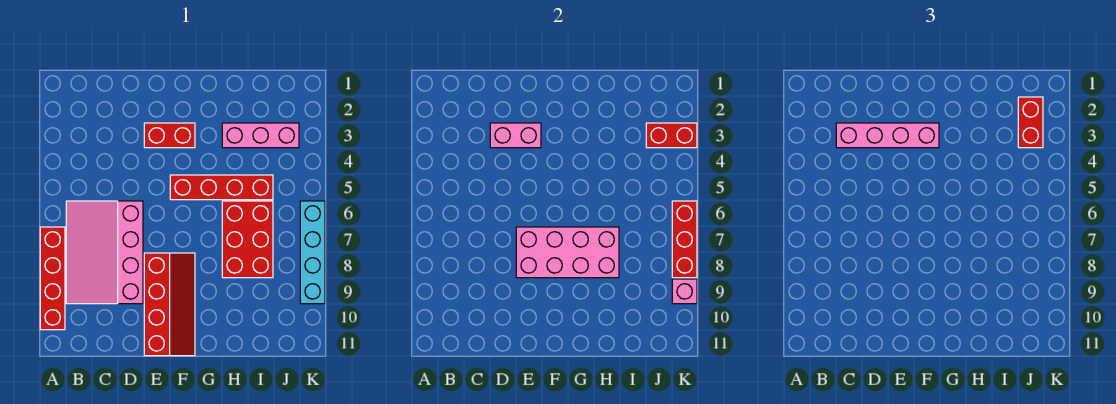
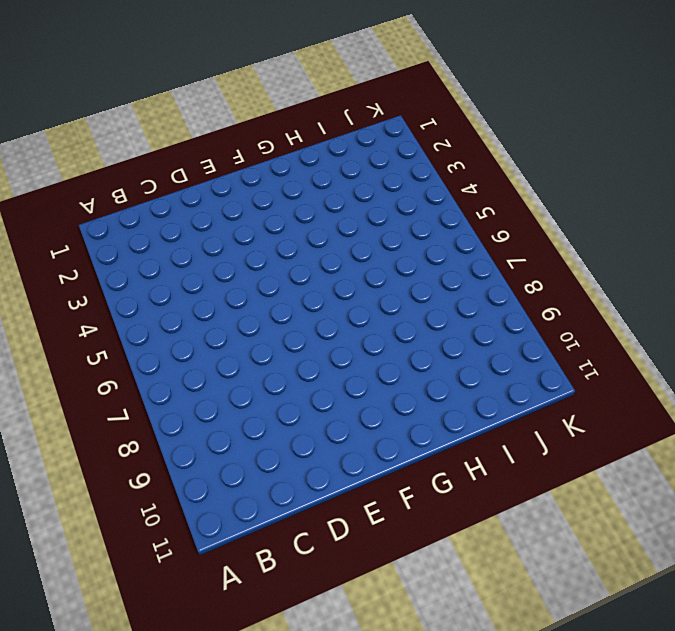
none -> red 1x4 brick [40,227,65,330]
none -> pink 3x4 slope [66,201,143,304]
none -> red 1x2 brick [144,123,195,148]

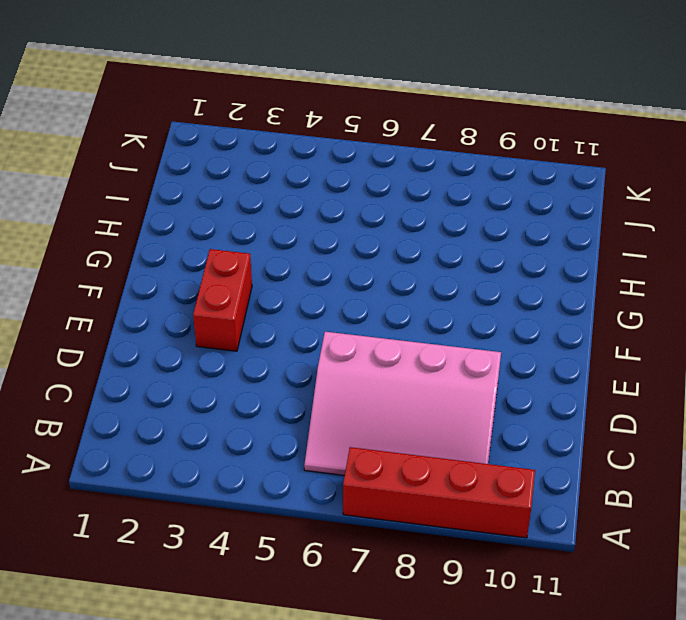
none -> red 2x4 slope [144,253,195,356]
none -> red 1x4 brick [170,175,273,200]
none -> pink 1x3 brick [222,123,299,148]

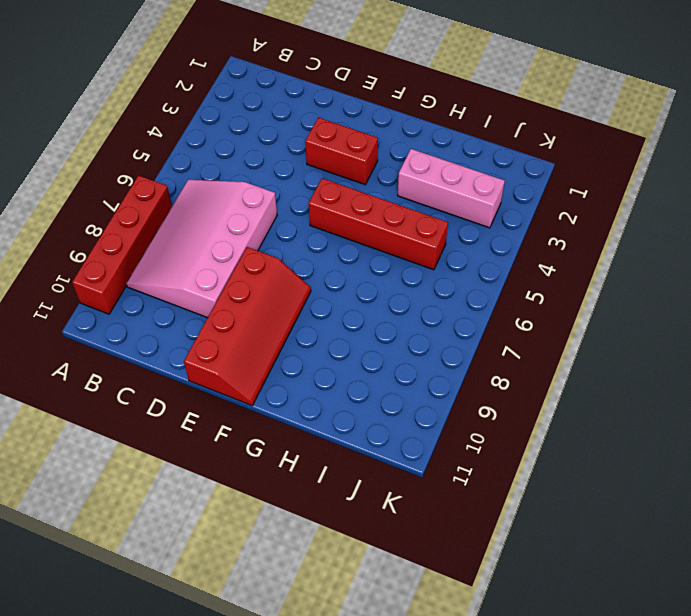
none -> red 2x3 brick [222,201,273,278]
none -> cyan 1x4 brick [300,201,325,304]
none -> pink 1x2 brick [490,123,541,148]

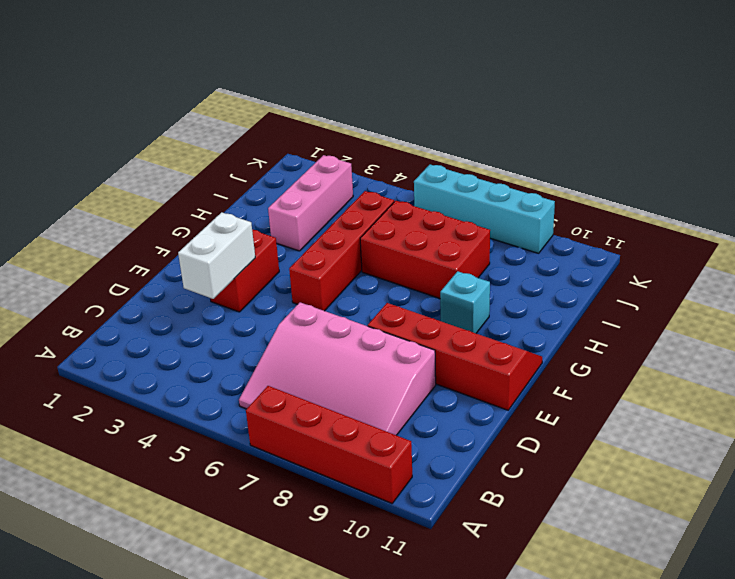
white 1x2 brick [178,212,255,299] -> pink 1x2 brick [490,123,541,148]
cyan 1x1 brick [440,271,490,333] -> none
none -> pink 2x4 brick [516,227,619,278]
none -> red 1x2 brick [646,123,697,148]
none -> red 1x3 brick [672,201,697,278]

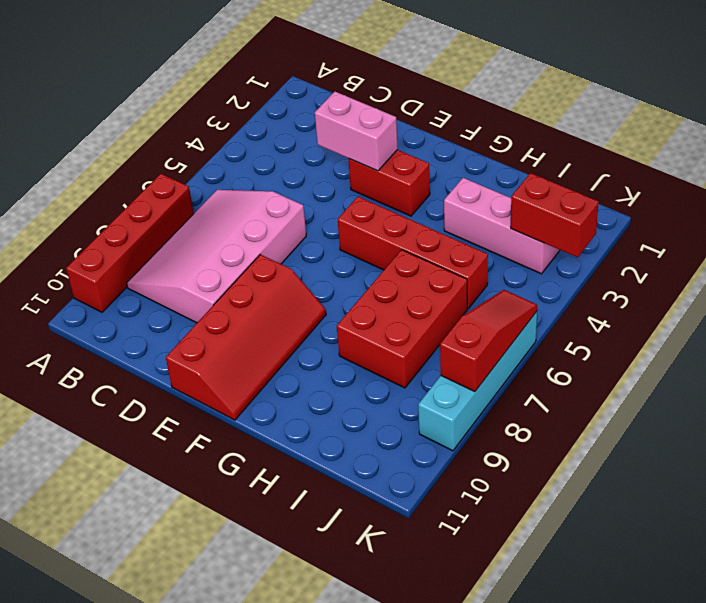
red 1x3 slope [440,290,537,392] -> red 1x3 brick [672,201,697,278]
none -> pink 2x4 brick [516,227,619,278]
none -> pink 1x1 brick [672,279,697,304]
none -> pink 1x4 brick [836,123,939,148]

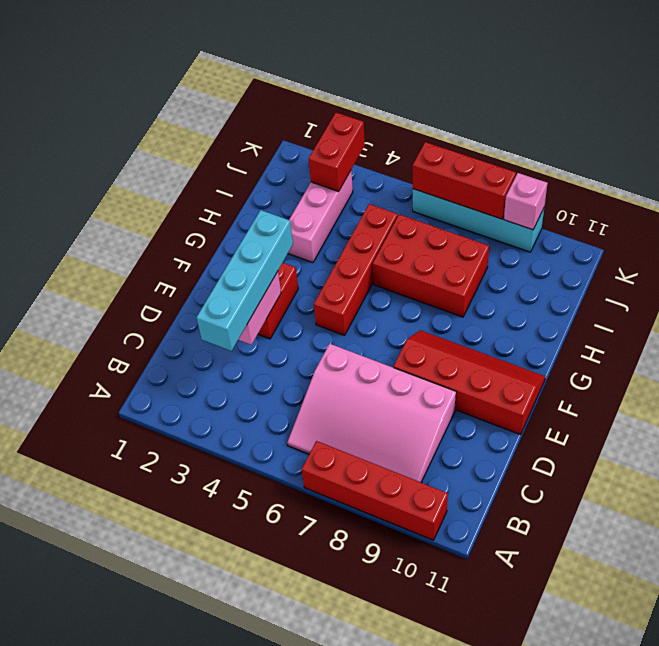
cyan 1x4 brick [196,210,293,351] -> pink 1x4 brick [836,123,939,148]
none -> pink 2x4 brick [516,227,619,278]
none -> red 1x2 brick [1018,97,1043,148]

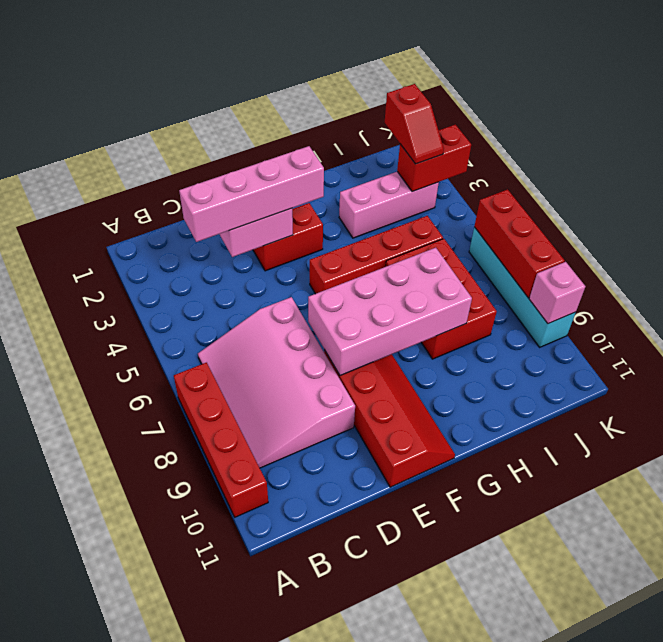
red 1x2 slope [385,84,444,164] -> red 1x2 brick [1018,97,1043,148]

